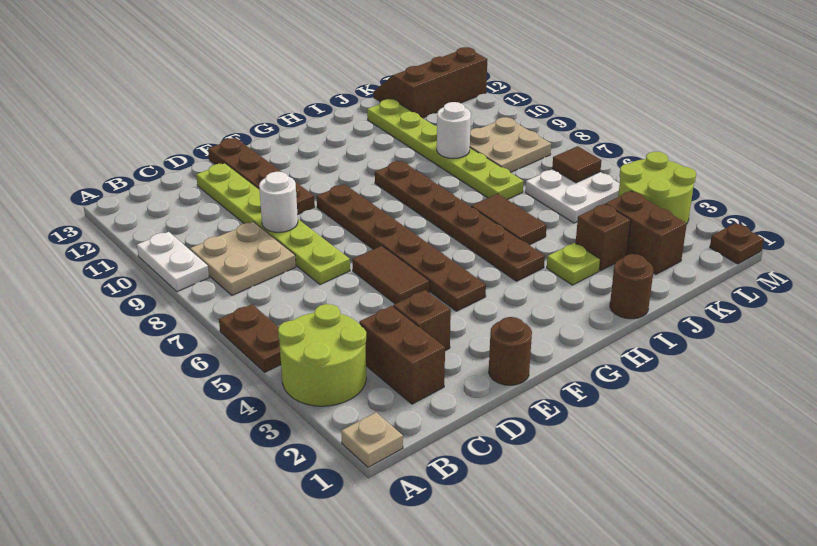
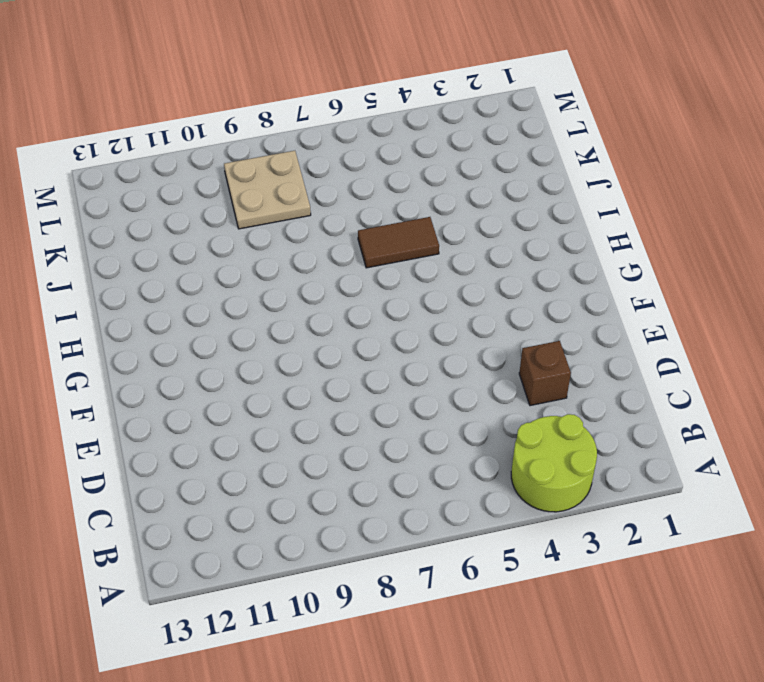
none -> tan 1x1 plate [341,412,403,467]
none -> brown 1x2 plate [219,304,281,372]
none -> white 1x2 plate [137,232,209,292]

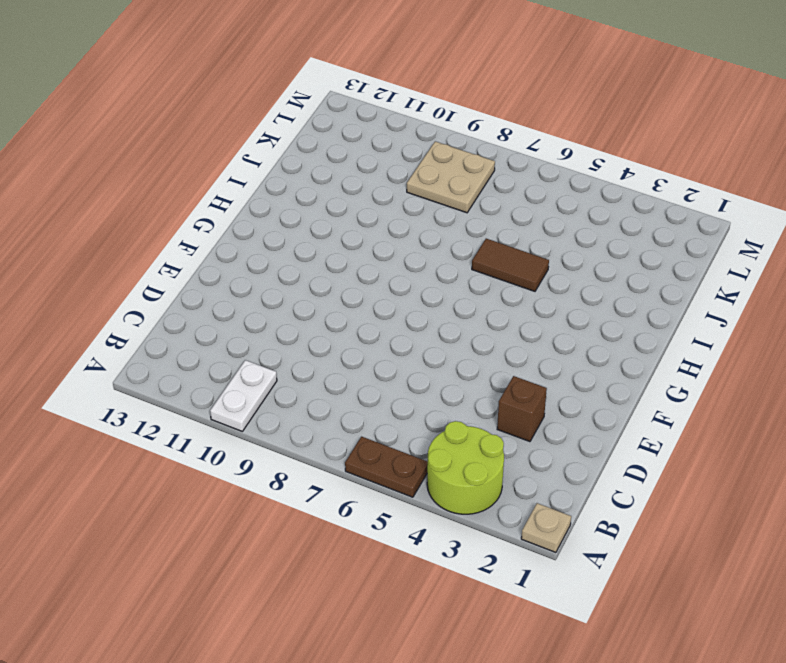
white 1x2 plate [210,360,277,431] -> white 1x2 plate turned to [137,232,209,292]
none -> tan 2x2 plate [190,222,296,295]
none -> brown 1x2 brick [359,306,445,404]
none -> lime 1x6 plate [196,163,350,285]

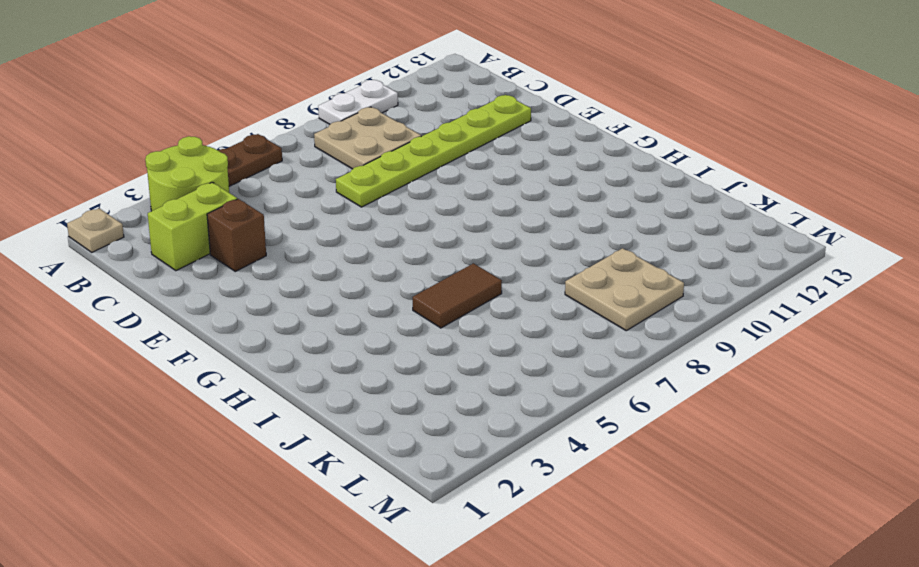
lime 1x2 brick [148,182,237,271] -> brown 1x2 brick [359,306,445,404]
none -> brown 1x1 round brick [489,317,532,385]
none -> brown 1x2 tile [352,246,430,304]
none -> brown 1x4 plate [208,138,315,214]

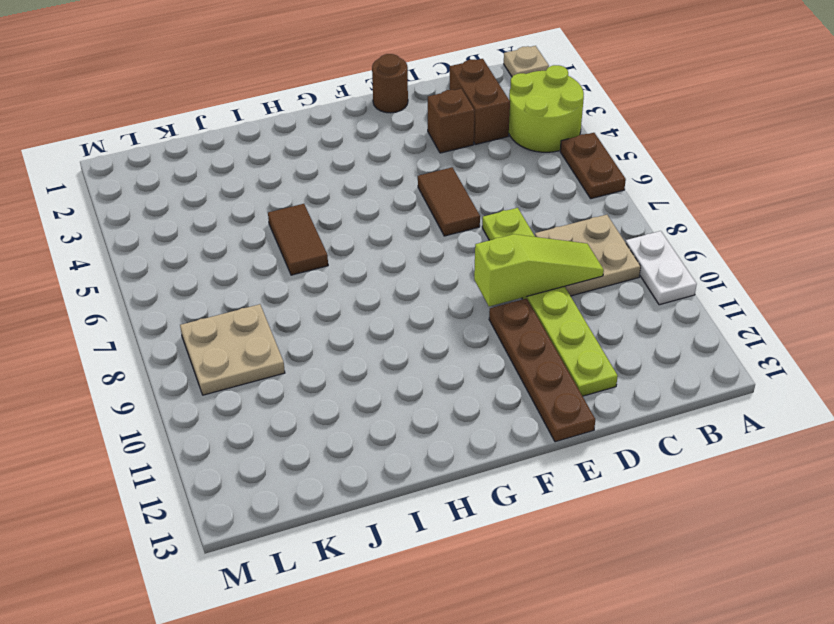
lime 1x3 slope [474,234,604,306] -> white 1x1 round brick [259,172,298,233]
none -> brown 1x6 plate [317,184,486,311]
none -> brown 1x6 plate [375,161,545,281]
none -> brown 1x1 round brick [610,254,653,319]

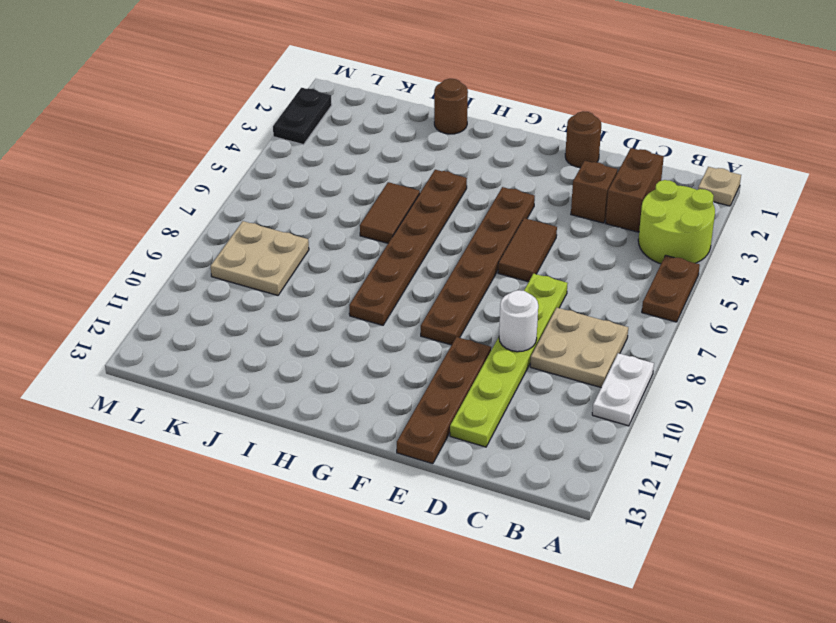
black 1x2 plate [273,88,332,145] -> lime 2x2 round brick [618,152,696,223]
none -> lime 1x1 plate [547,243,600,285]
none -> brown 1x1 brick [576,204,631,271]
none -> lime 1x6 plate [367,99,524,200]

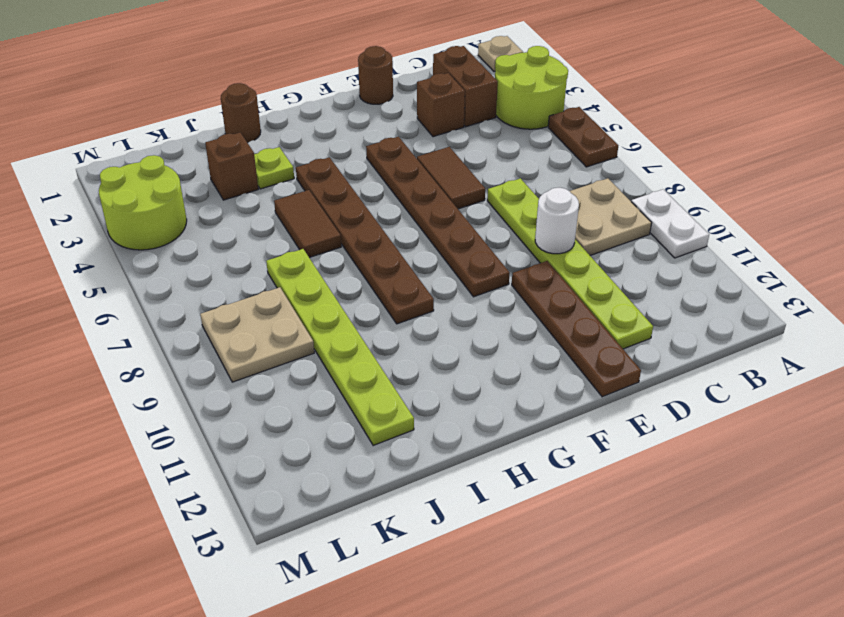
none -> brown 1x2 brick [605,191,687,274]
none -> white 2x2 plate [525,169,620,223]
none -> brown 2x3 slope [374,47,487,118]

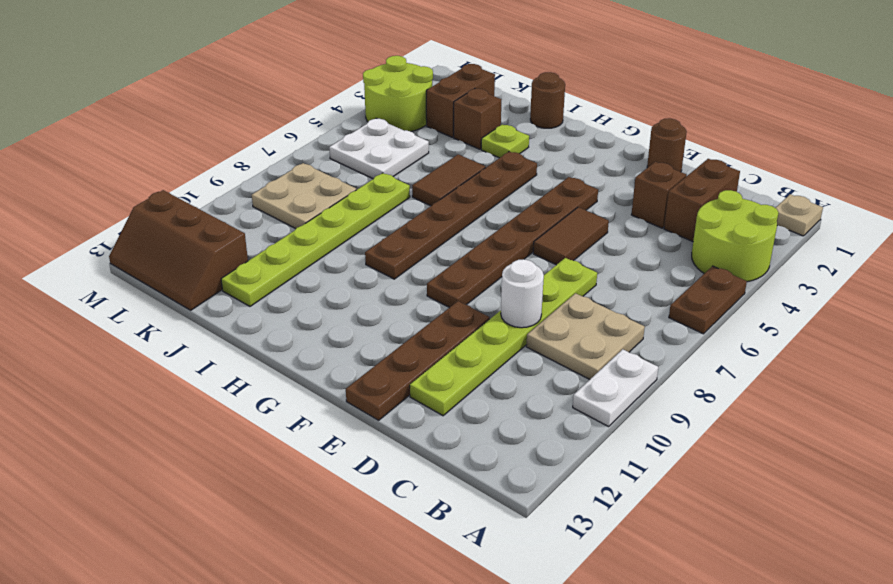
none -> brown 1x1 plate [710,223,764,264]
none -> white 1x1 round brick [437,102,471,158]
none -> brown 1x1 tile [552,146,601,183]

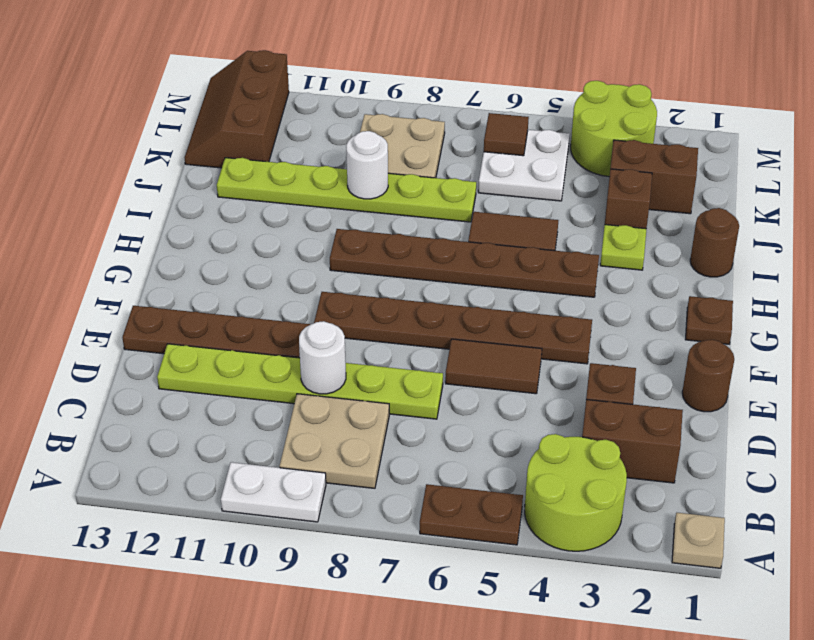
brown 1x1 plate [685,296,733,344] -> brown 1x1 plate moved to [710,223,764,264]

